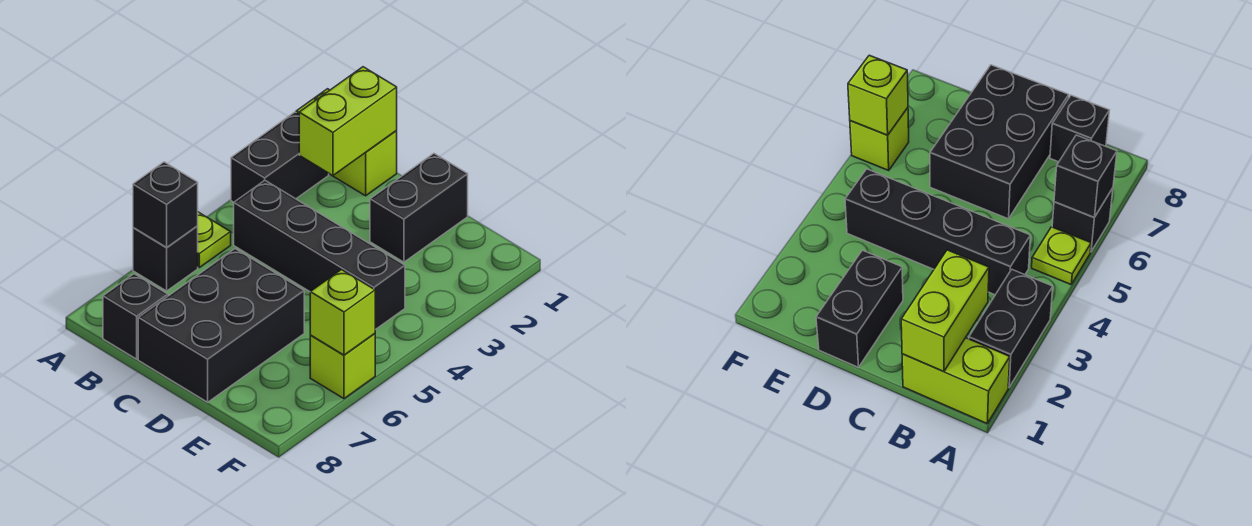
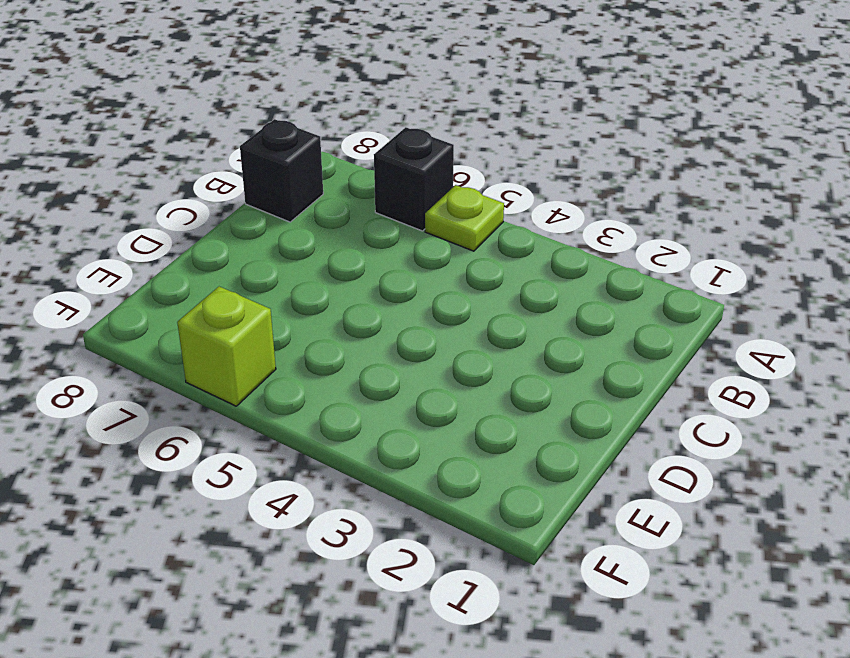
none -> lime 1x2 brick [296,89,397,196]
none -> black 1x2 brick [231,112,329,202]
none -> black 1x4 brick [234,181,405,330]

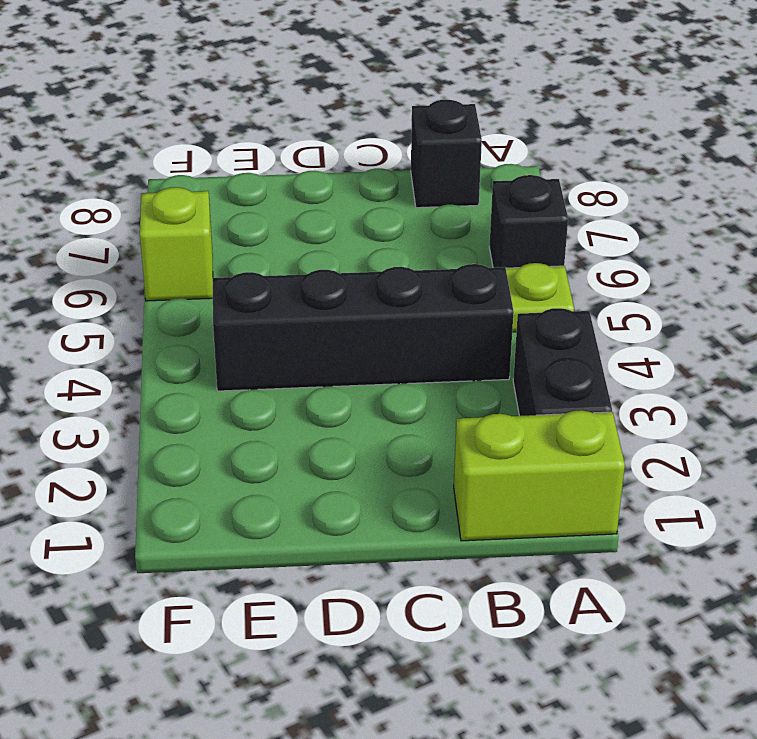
none -> black 2x3 brick [138,249,304,402]
none -> black 1x2 brick [370,154,468,262]
none -> black 1x1 brick [133,162,198,248]

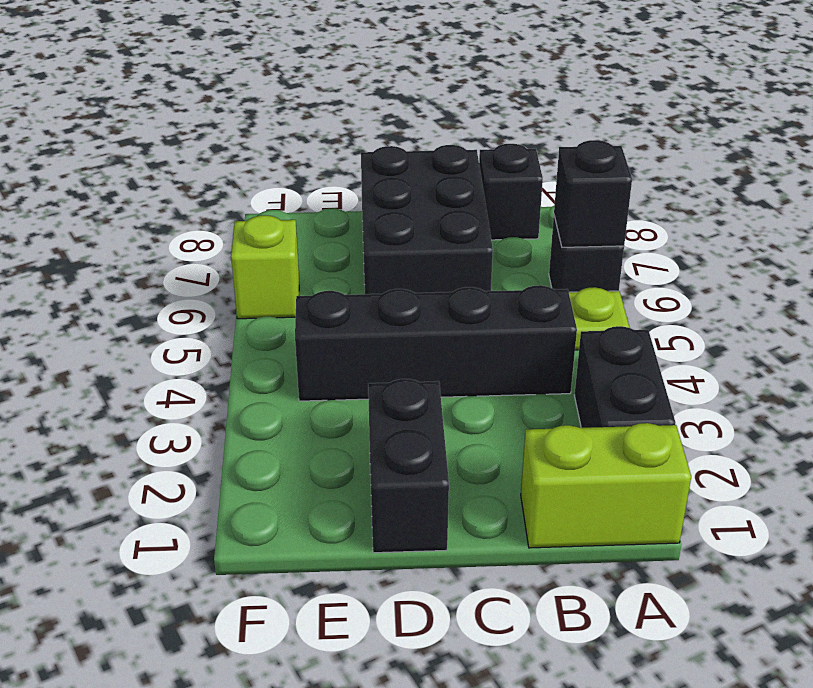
none -> lime 1x2 brick [299,67,397,176]
none -> lime 1x1 brick [310,270,375,355]

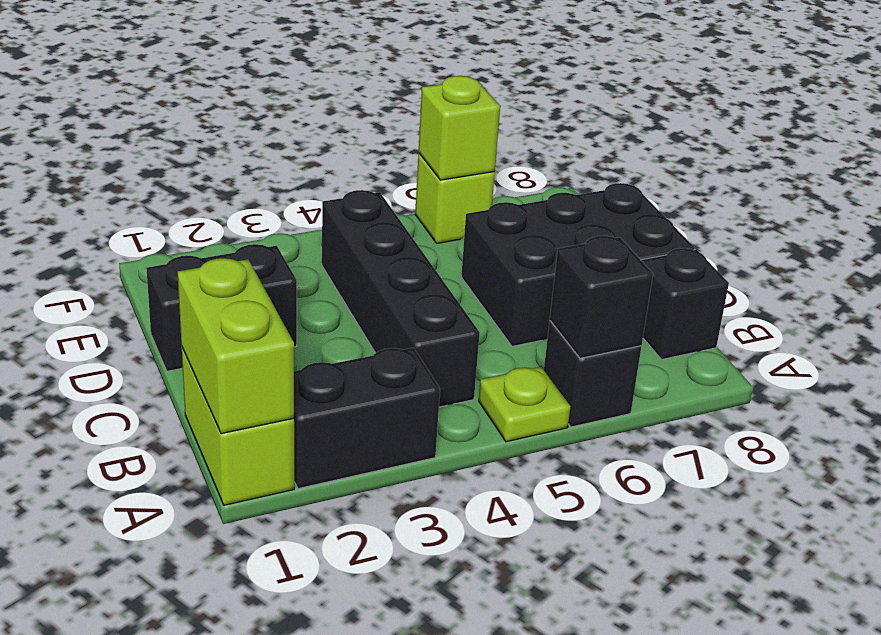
lime 1x2 brick [178,258,294,434] -> lime 1x2 brick turned to [299,67,397,176]

